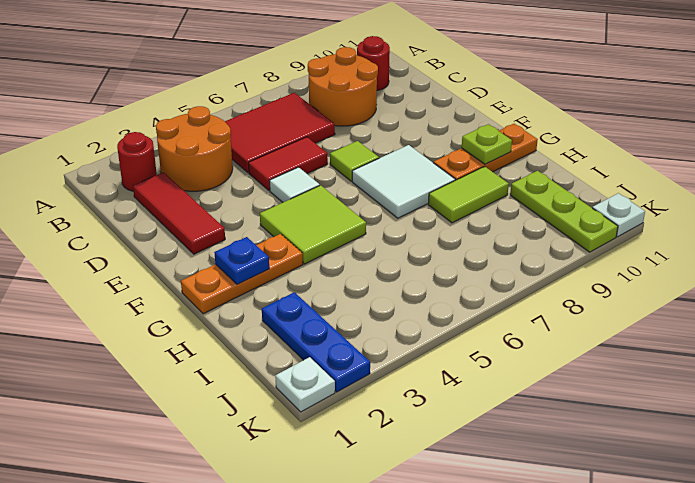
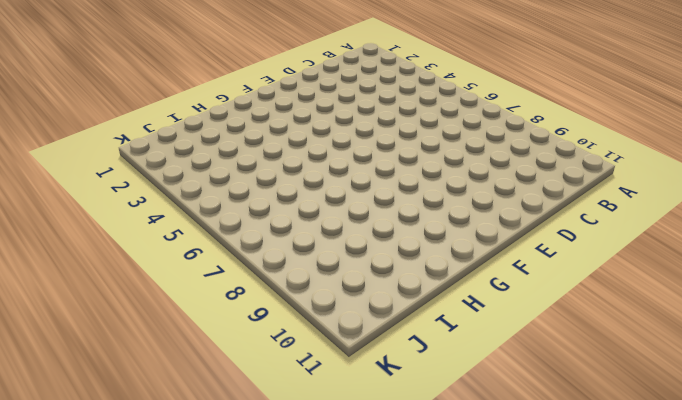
none -> red 1x1 round brick [117,132,157,191]
none -> orange 2x2 round brick [156,106,233,191]
none -> red 2x3 tile [225,93,335,173]

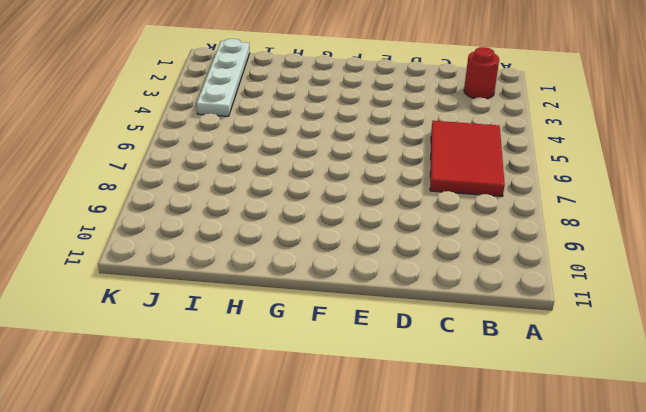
white 1x4 plate [197,39,250,116] -> blue 1x3 plate [262,292,370,392]
none -> orange 2x2 round brick [156,106,233,191]
none -> orange 2x2 round brick [308,47,378,126]
none -> red 1x1 round brick [357,36,390,90]

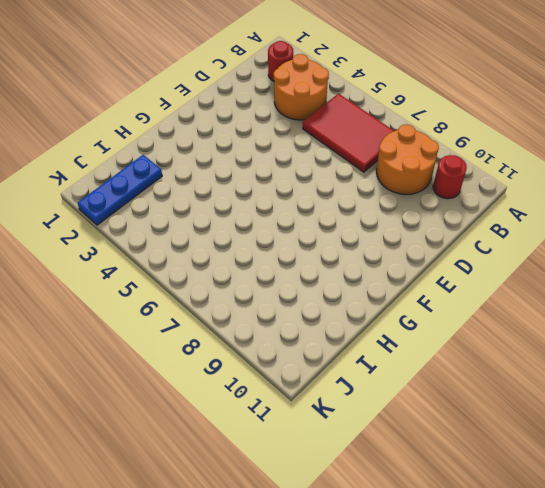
none -> red 1x3 tile [133,172,225,254]
none -> red 1x2 tile [248,137,328,191]
none -> white 1x1 tile [270,167,320,202]

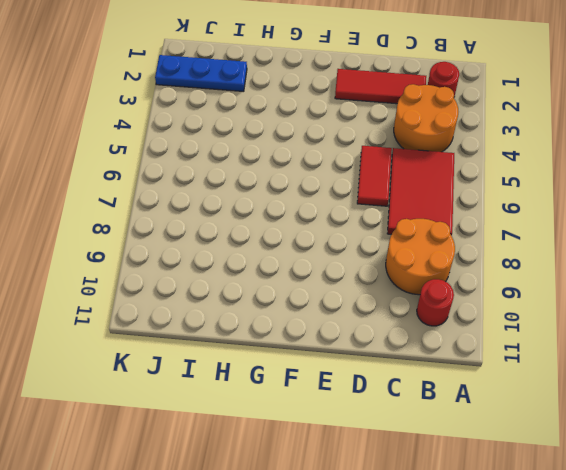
none -> white 1x1 tile [270,167,320,202]
none -> lime 1x1 tile [330,141,379,181]
none -> lime 2x2 tile [260,185,366,264]

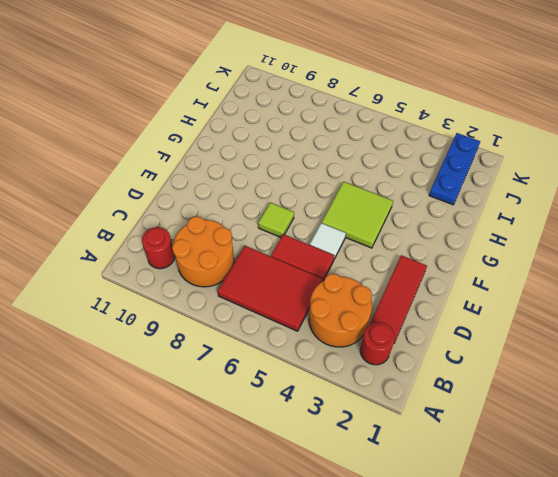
none -> white 2x2 tile [352,145,455,218]
none -> orange 1x3 plate [181,234,303,314]
none -> orange 1x3 plate [433,124,538,180]

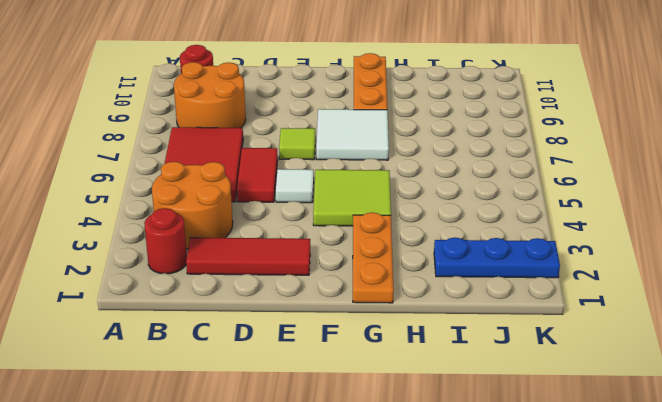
none -> lime 1x2 tile [428,166,509,223]
none -> lime 1x3 plate [510,171,618,252]
none -> white 1x1 plate [275,357,335,412]

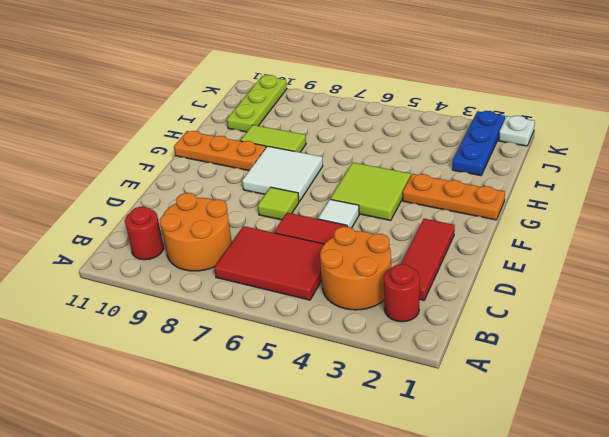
none -> white 1x1 plate [592,193,645,237]
none -> blue 1x1 plate [214,237,269,284]
none -> lime 1x1 plate [462,124,512,164]

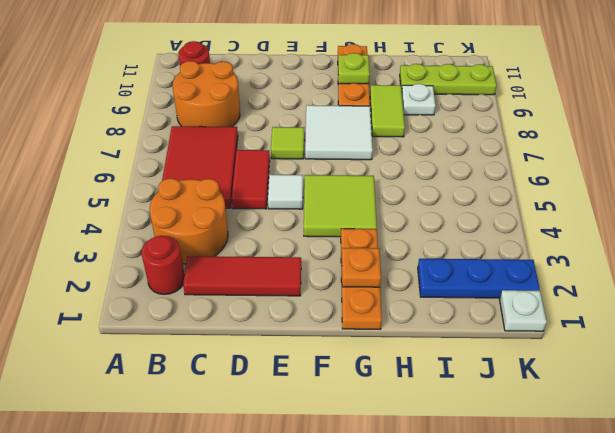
orange 1x1 plate [342,248,381,287] -> blue 1x1 plate [214,237,269,284]
white 1x1 plate [402,84,436,115] -> white 1x1 plate moved to [592,193,645,237]

